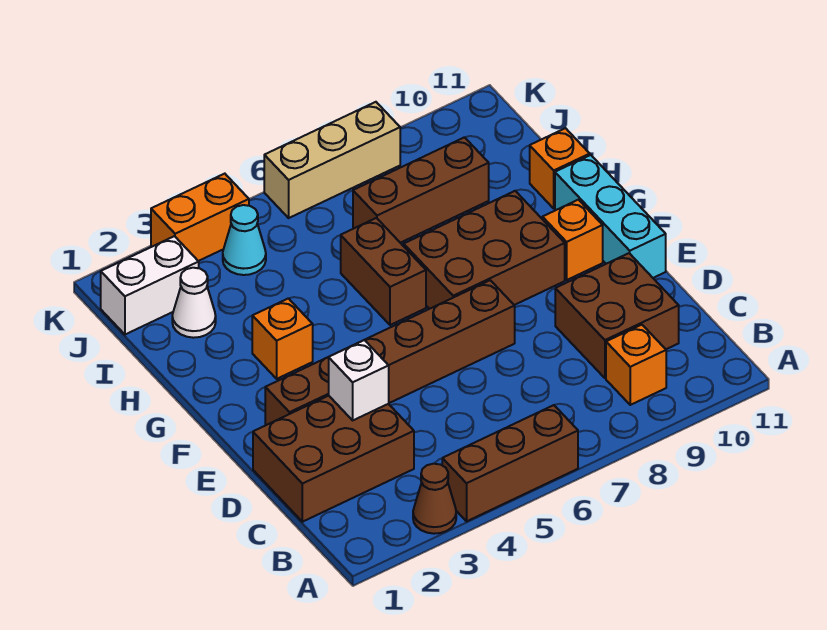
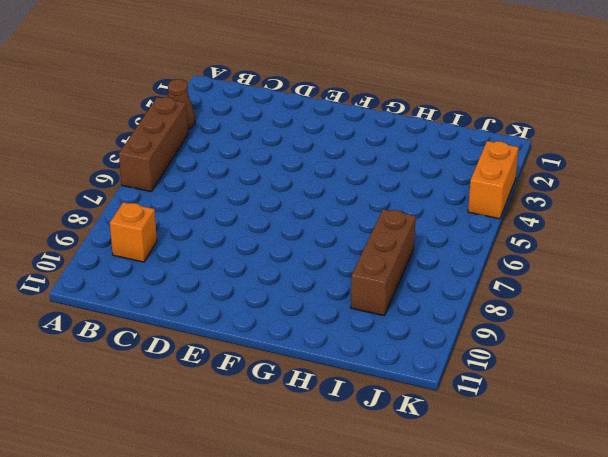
none -> brown 2x3 brick [253,396,414,522]
none -> brown 2x2 brick [555,253,679,378]
none -> brown 1x6 brick [265,280,515,425]

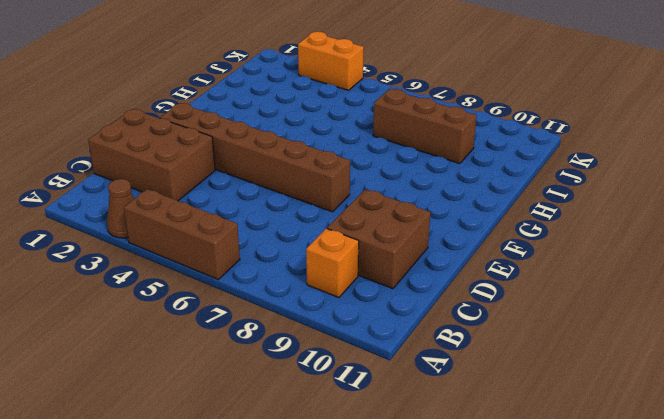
none -> cyan 1x3 brick [555,155,666,278]
none -> brown 2x3 brick [404,191,565,309]
none -> orange 1x1 brick [542,200,603,280]

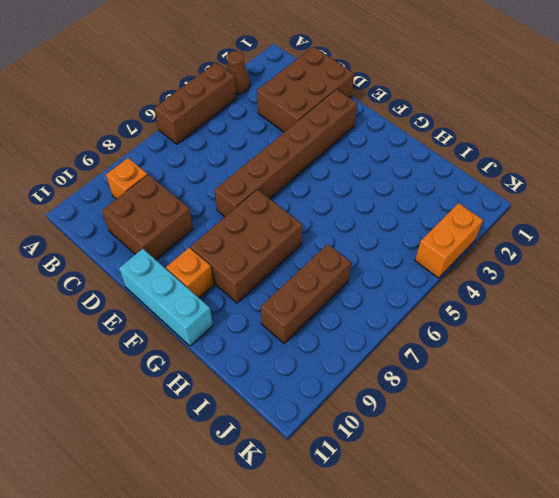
none -> orange 1x1 brick [252,298,313,379]
none -> brown 1x2 brick [341,218,426,325]
none -> orange 1x1 brick [530,128,590,208]

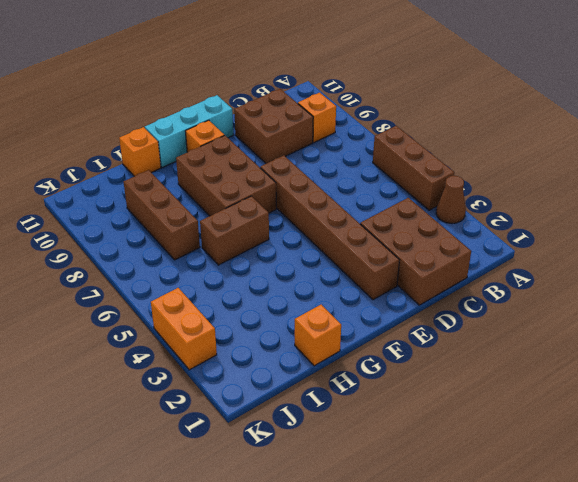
orange 1x1 brick [295,305,341,366] -> orange 1x1 brick moved to [252,298,313,379]
none -> white 1x1 cone [172,268,216,338]
none -> white 1x2 brick [101,236,199,334]
none -> cyan 1x1 cone [223,205,266,275]

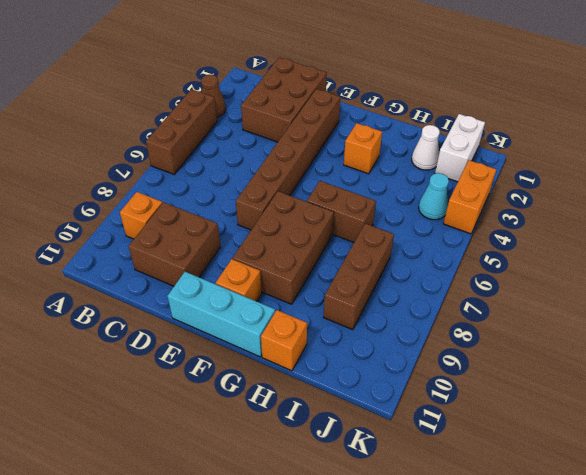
none -> tan 1x3 brick [264,102,400,218]
none -> white 1x1 brick [329,340,389,420]

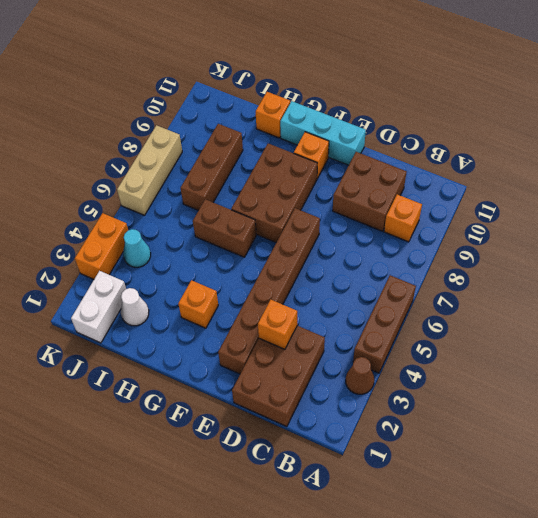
orange 1x1 brick [258,300,297,349] -> white 1x1 brick [329,340,389,420]

